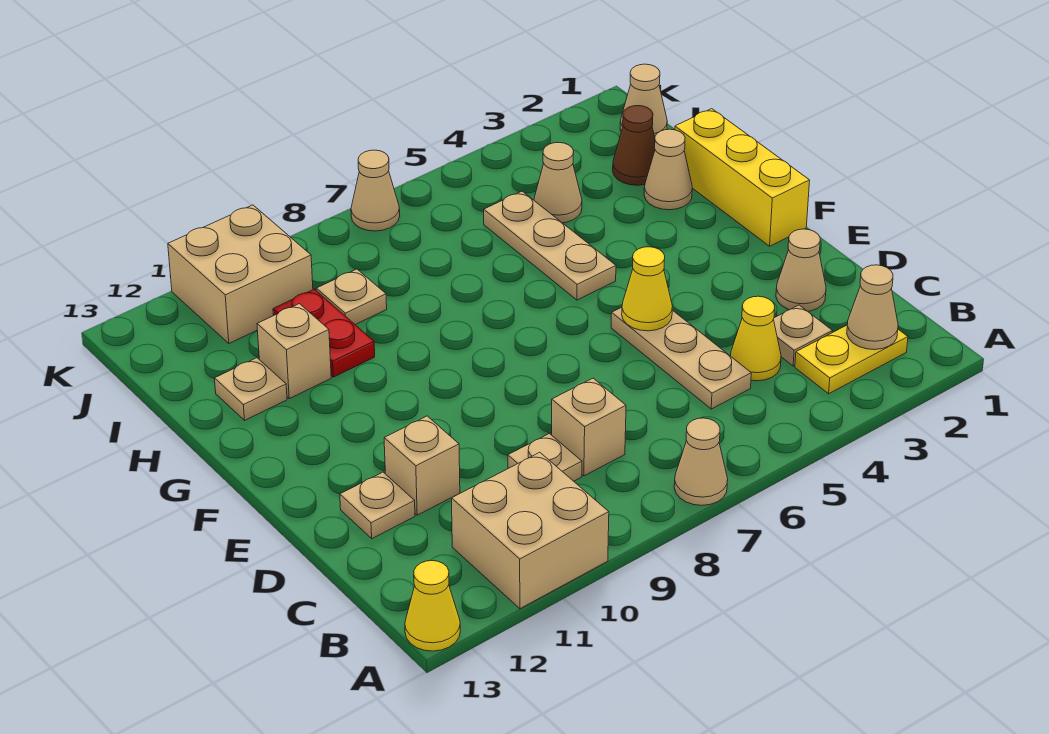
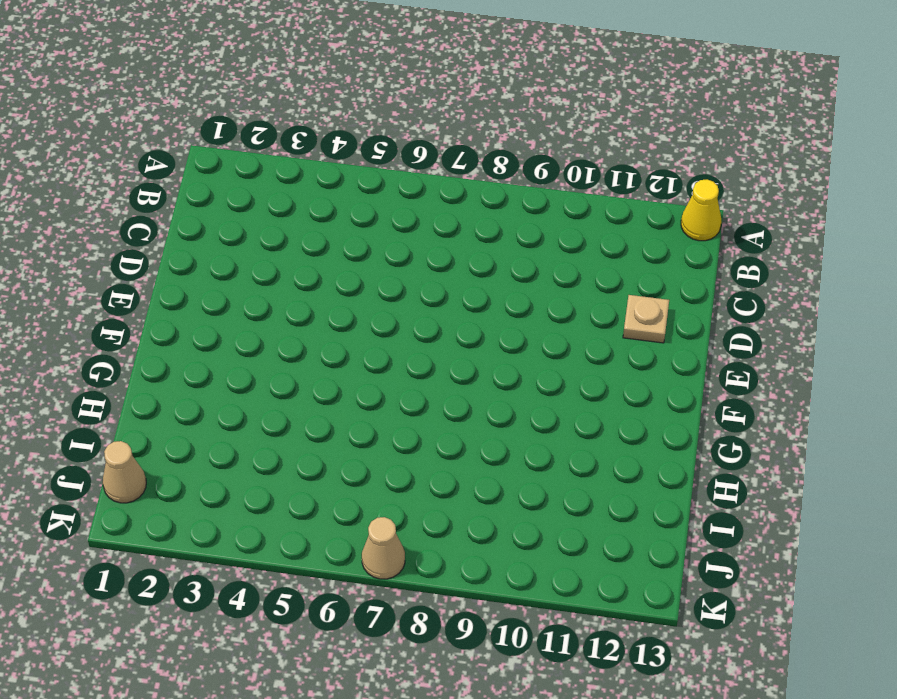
none -> tan 1x1 cone [674,418,728,505]
none -> tan 2x2 brick [452,452,609,609]
none -> yellow 1x2 plate [795,325,908,394]

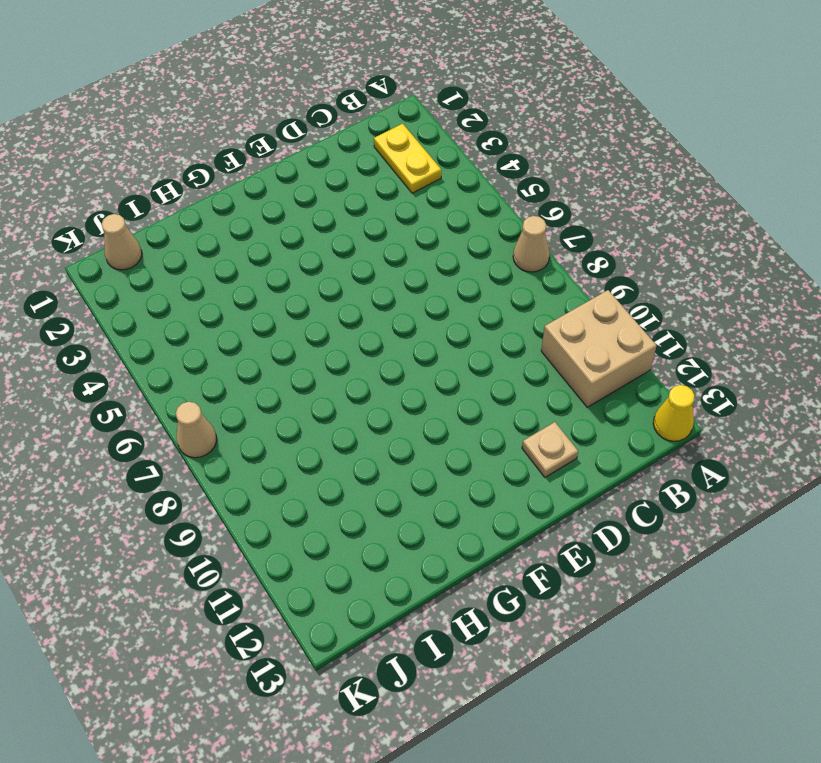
none -> tan 1x1 plate [773,305,832,366]
none -> yellow 1x1 cone [731,296,781,381]
none -> tan 1x3 plate [611,307,751,409]

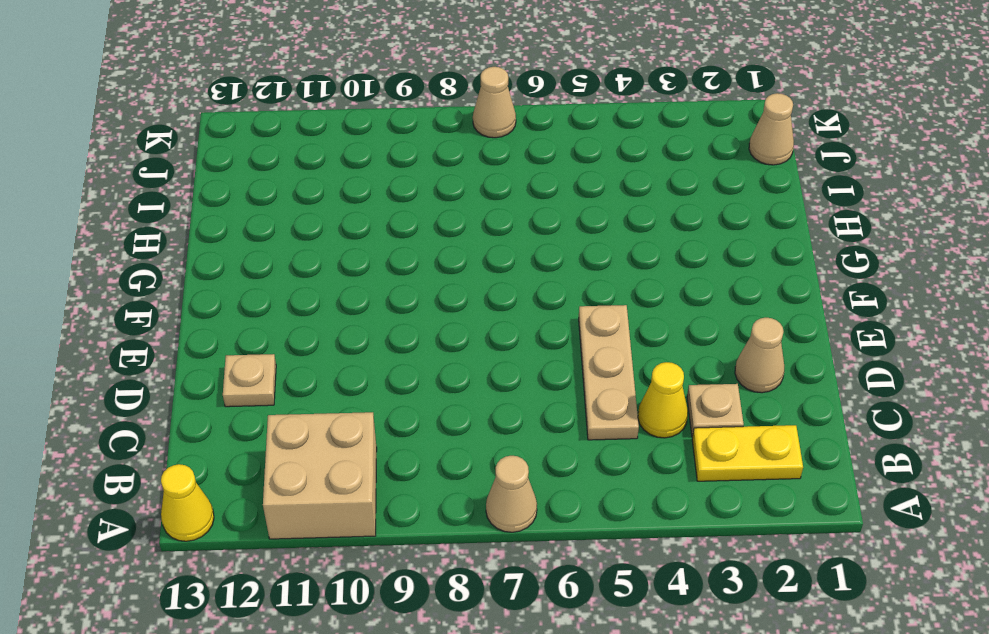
none -> tan 1x1 brick [552,378,626,476]
none -> tan 1x1 plate [508,434,582,481]
none -> tan 1x1 brick [384,416,460,515]

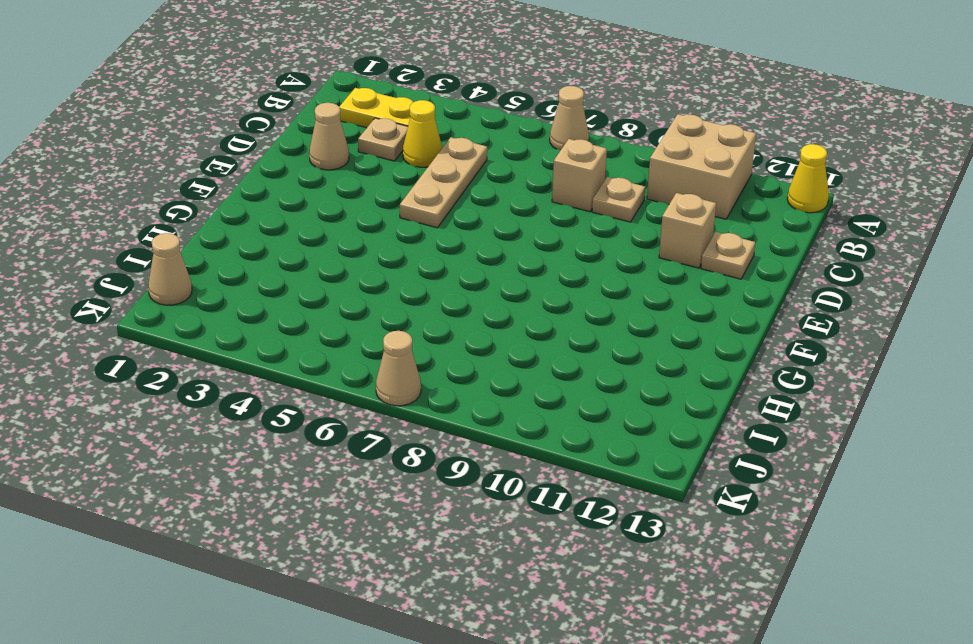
none -> yellow 1x3 brick [675,109,810,246]
none -> tan 1x3 plate [484,191,616,300]
none -> tan 1x1 cone [644,129,692,210]

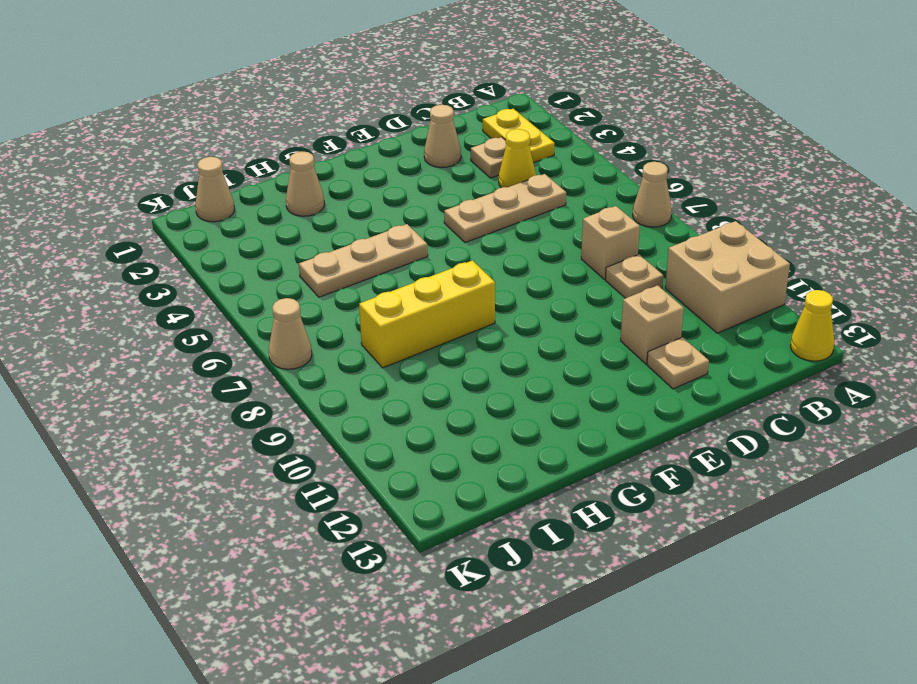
yellow 1x3 brick [359,261,495,368] -> yellow 1x3 brick moved to [675,109,810,246]
none -> red 1x2 plate [273,289,375,377]
none -> tan 1x1 brick [257,304,331,399]
none -> tan 1x1 plate [215,358,287,420]

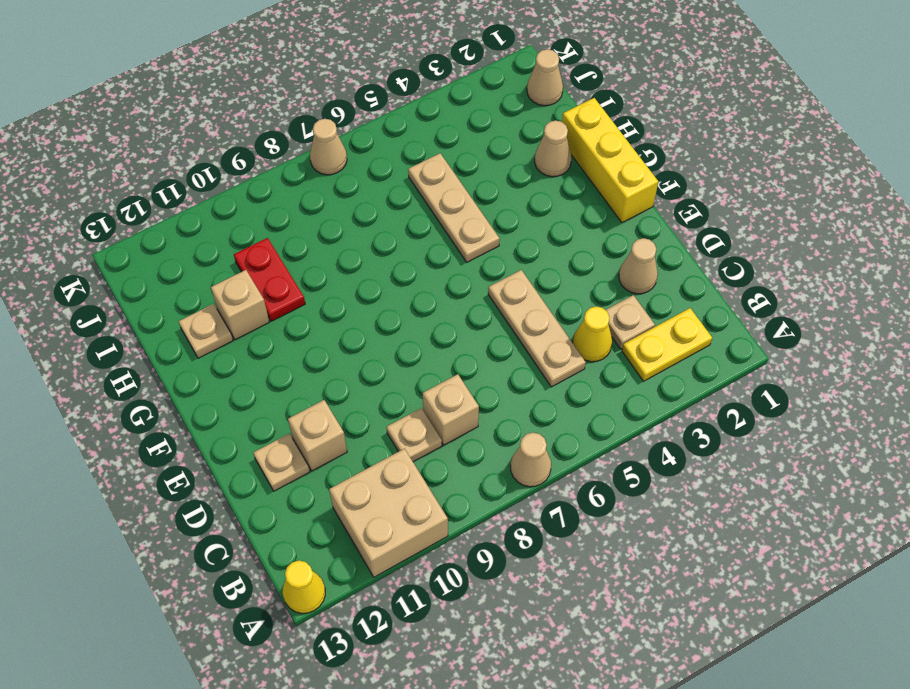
none -> brown 1x1 cone [613,106,655,185]
none -> tan 1x1 cone [534,143,582,223]
none -> tan 1x1 plate [316,269,387,325]

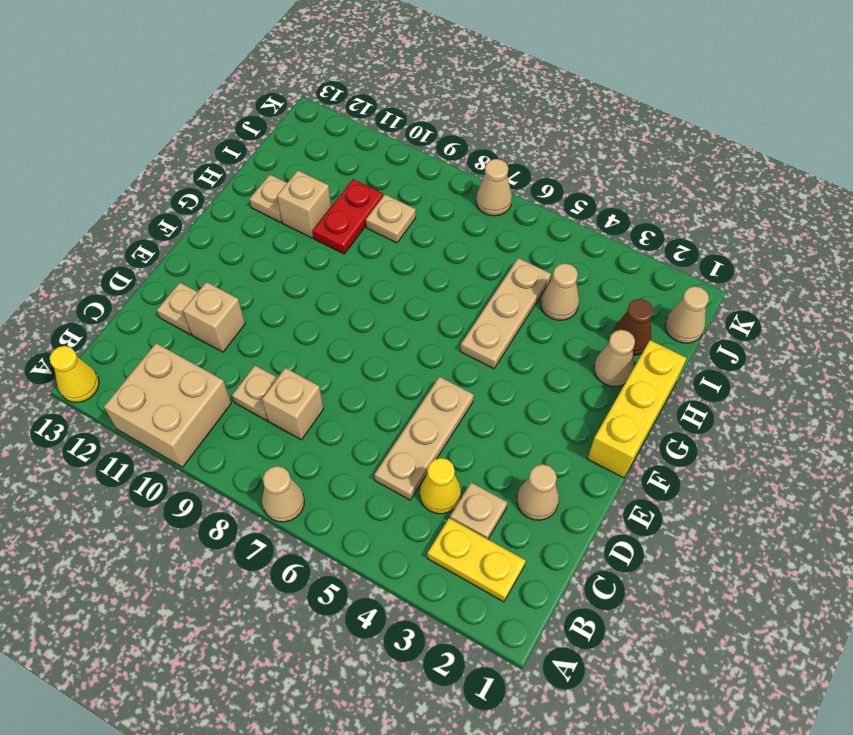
none -> tan 2x2 brick [168,205,313,343]
none -> tan 1x1 cone [847,265,898,350]
none -> yellow 1x1 cone [622,247,672,331]

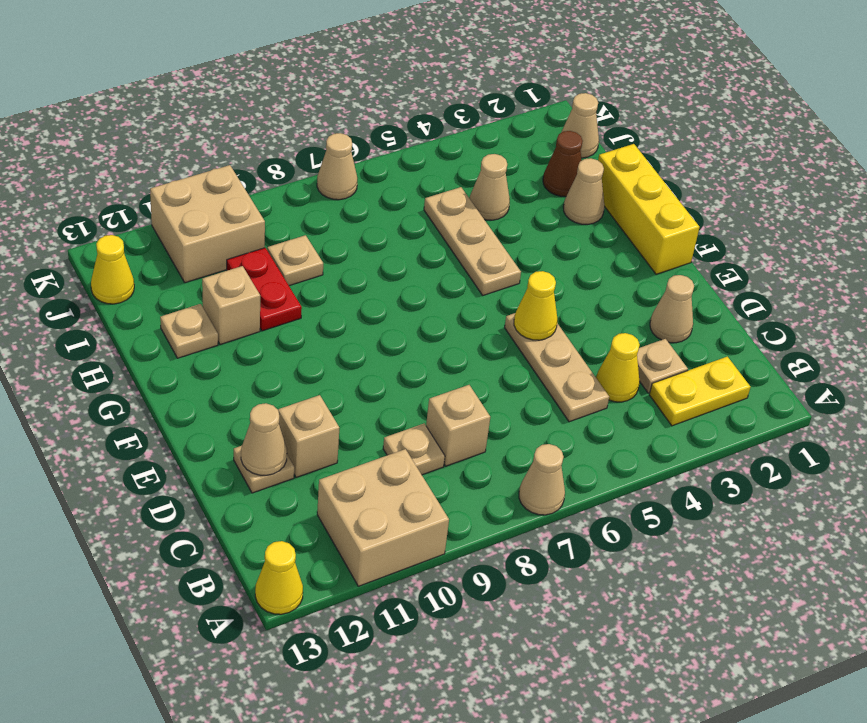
tan 1x1 cone [241,403,287,475] -> tan 1x1 cone moved to [847,265,898,350]
yellow 1x1 cone [91,235,134,304] -> none

